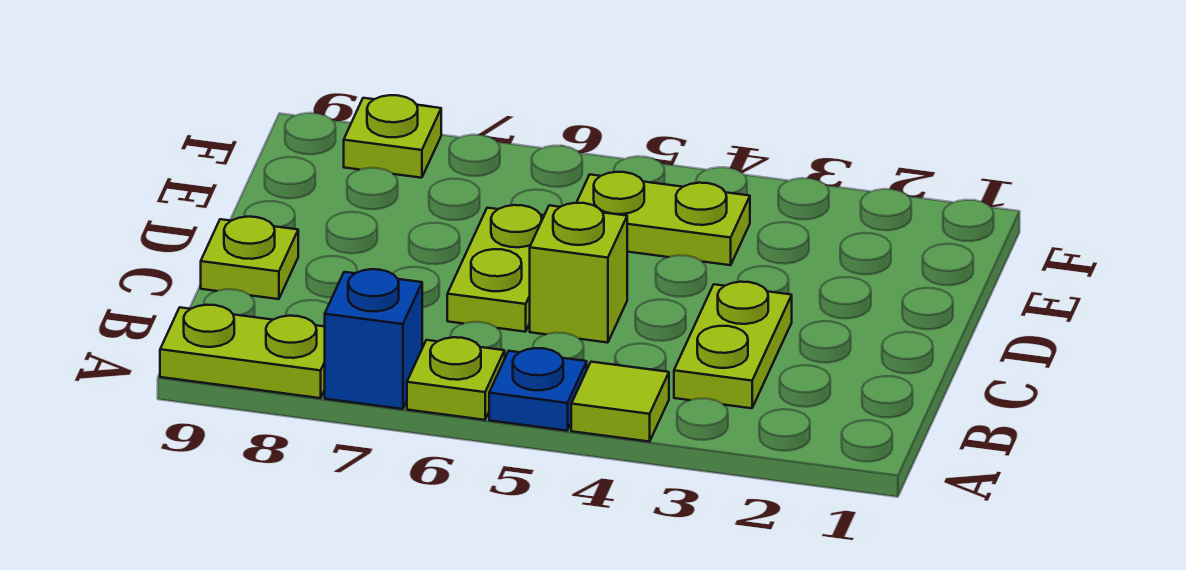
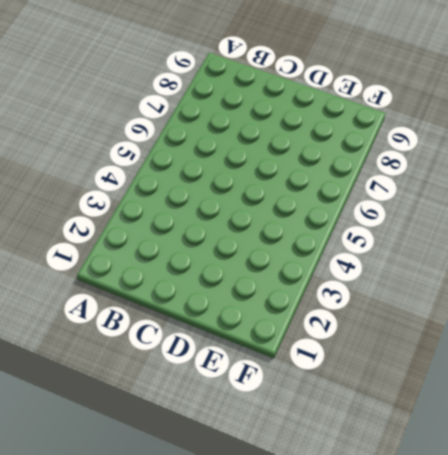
none -> lime 1x1 tile [571,362,669,442]
none -> blue 1x1 plate [489,348,587,431]

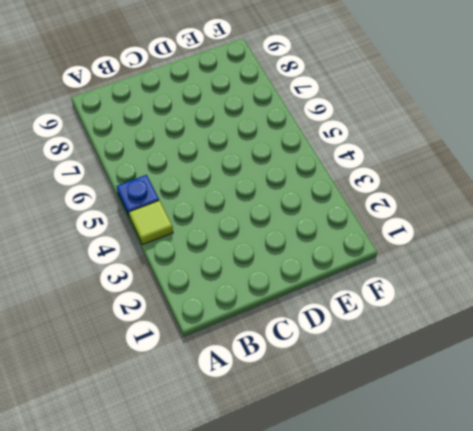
none -> lime 1x1 plate [407,337,505,420]
none -> blue 1x1 brick [325,269,422,409]

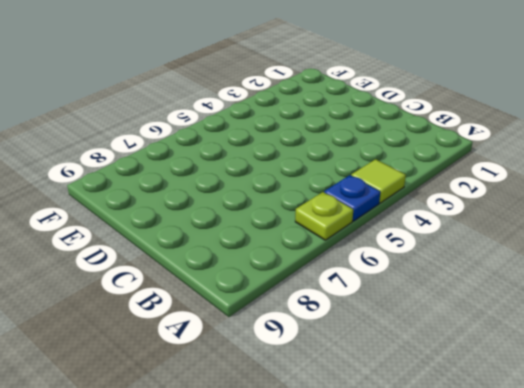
none -> blue 1x1 brick [325,269,422,409]
none -> lime 1x2 plate [160,305,325,398]

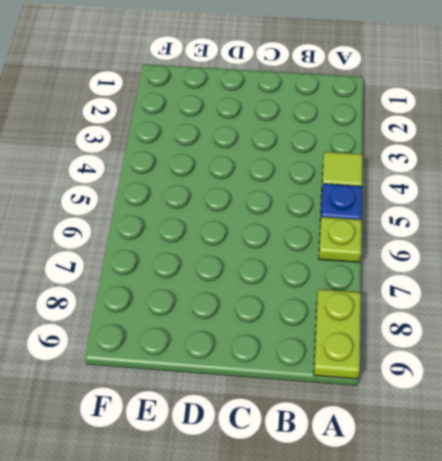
none -> blue 1x1 brick [325,269,422,409]
none -> lime 1x2 plate [674,282,792,408]

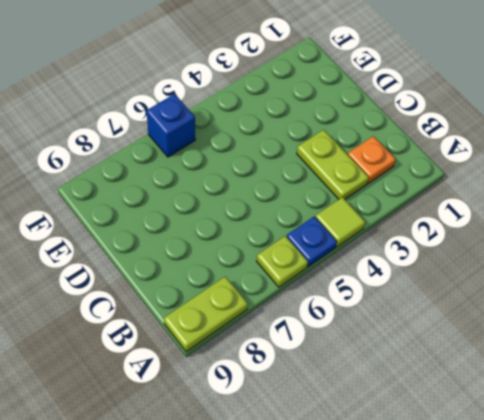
orange 1x1 plate [348,136,396,183] -> none
blue 1x1 brick [147,94,195,157] -> blue 1x1 brick moved to [325,269,422,409]
none -> lime 1x1 brick [530,203,627,343]
none -> lime 1x2 plate [447,205,544,332]

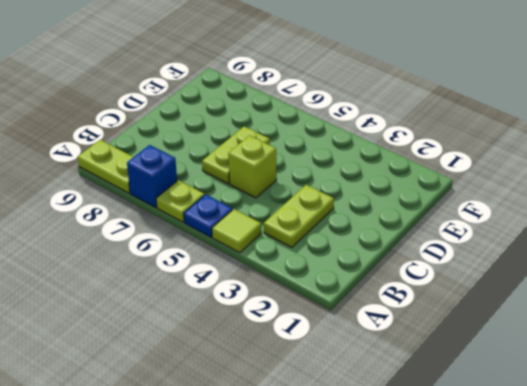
none -> lime 1x1 plate [201,217,298,299]
none -> lime 1x2 plate [577,172,750,265]

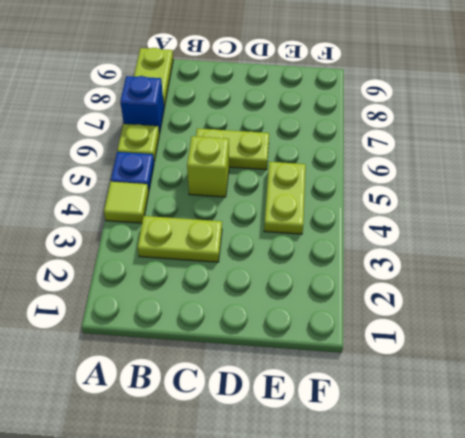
none -> lime 1x1 plate [201,217,298,299]
none -> lime 1x1 plate [344,95,441,178]

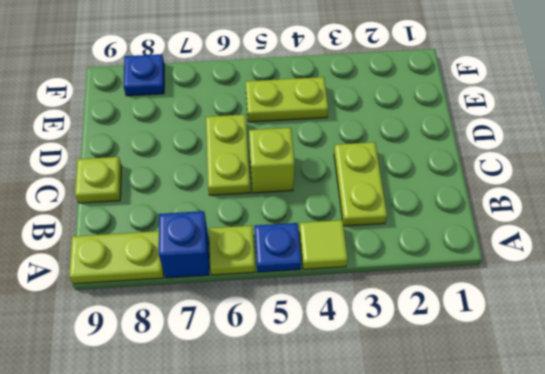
blue 1x1 plate [123,54,164,96] -> lime 1x1 plate [344,95,441,178]

